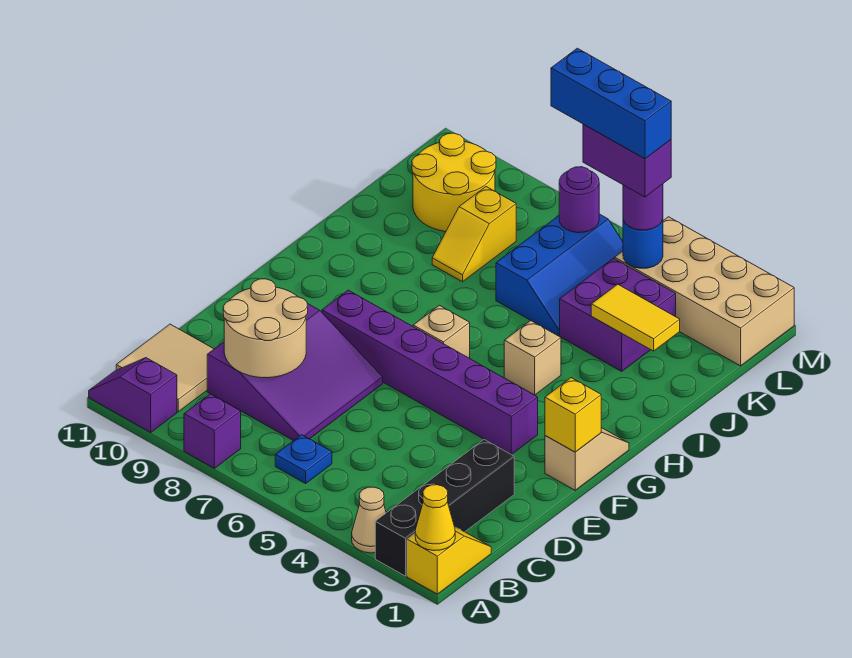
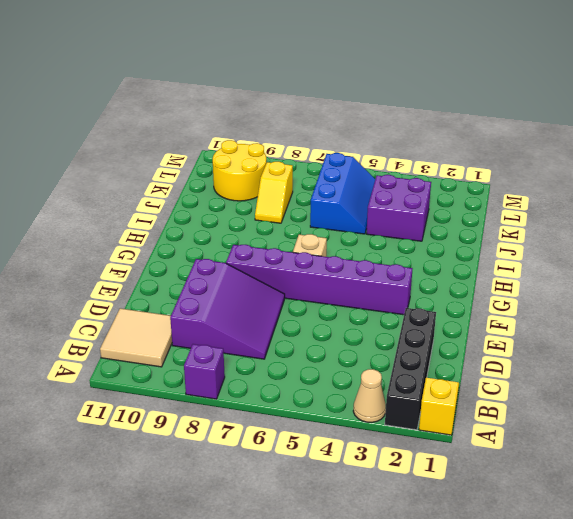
none -> purple 1x2 slope [89,358,177,432]
none -> blue 1x1 plate [275,435,332,483]
none -> tan 1x2 slope [545,428,629,490]

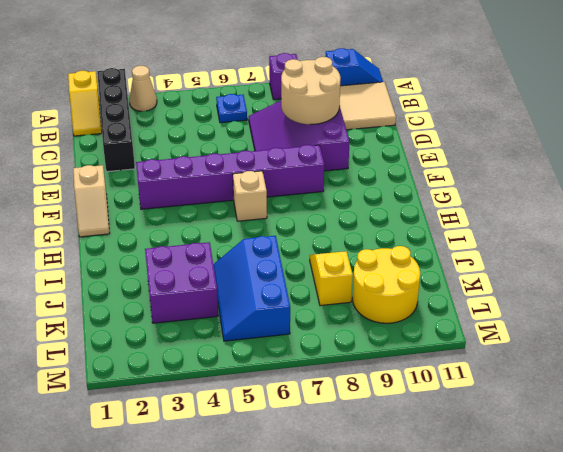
blue 1x2 slope [326,48,383,86] -> purple 1x2 slope [89,358,177,432]
none -> tan 1x1 brick [504,321,561,395]
none -> tan 2x4 brick [615,217,794,366]
none -> yellow 1x1 cone [415,485,455,551]

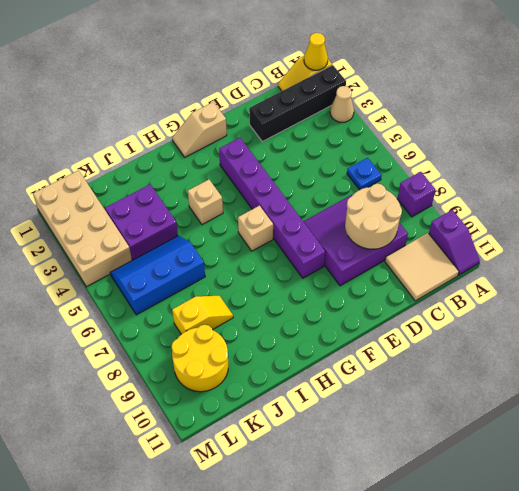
none -> yellow 1x1 brick [545,378,601,452]
none -> yellow 1x2 tile [591,284,680,351]
none -> blue 1x1 round brick [623,219,663,268]

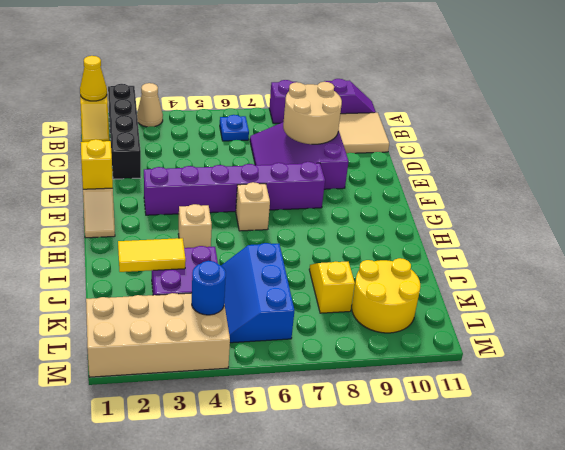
none -> purple 1x1 round brick [559,167,599,233]
none -> purple 1x1 round brick [623,184,663,230]
none -> purple 1x2 brick [583,124,671,197]

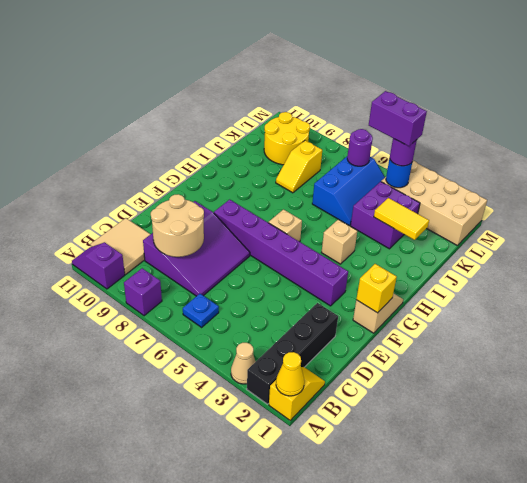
none -> blue 1x3 brick [551,48,671,159]

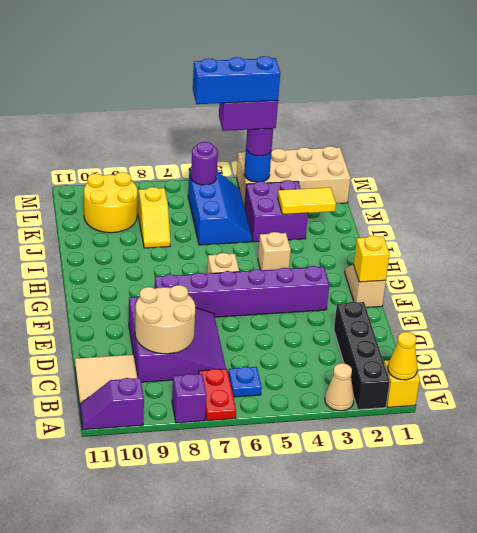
red 1x2 plate [199,369,236,421] -> none

